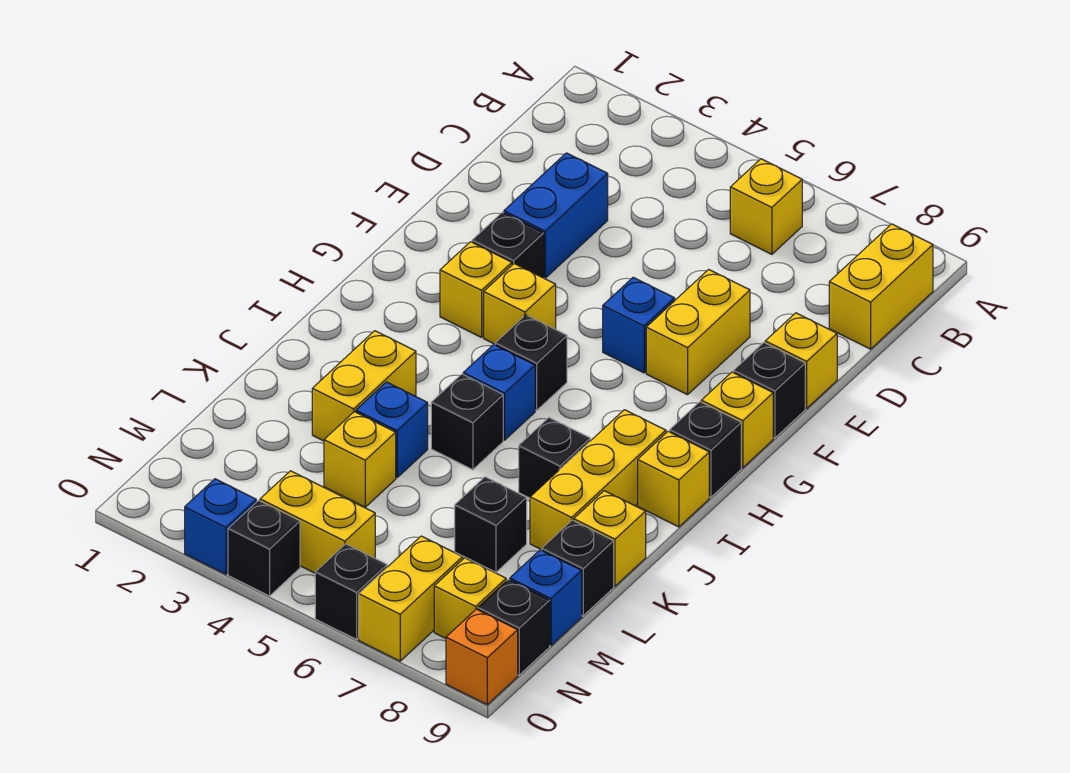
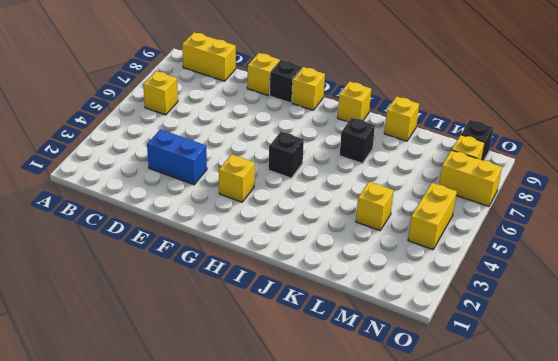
none -> yellow 1x2 brick [646,269,750,395]
none -> black 1x1 brick [472,212,544,278]
none -> blue 1x1 brick [603,277,675,373]
none -> yellow 1x1 brick [484,264,556,344]

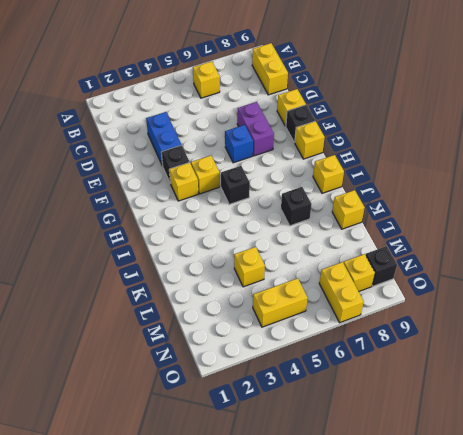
purple 1x2 brick [237,102,274,156] -> yellow 1x2 brick [646,269,750,395]
none -> black 1x1 brick [670,402,741,497]
none -> blue 1x1 brick [463,345,535,440]
none -> yellow 1x3 brick [530,410,666,550]
none -> yellow 1x2 brick [312,331,416,441]

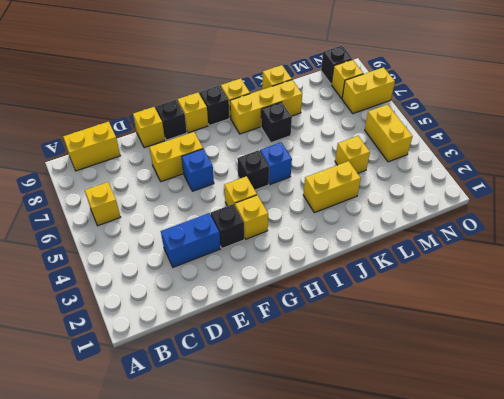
none -> black 1x1 brick [431,374,503,470]
none -> blue 1x1 brick [356,382,428,477]
none -> black 1x1 brick [455,477,527,572]
none -> black 1x1 brick [542,520,614,616]

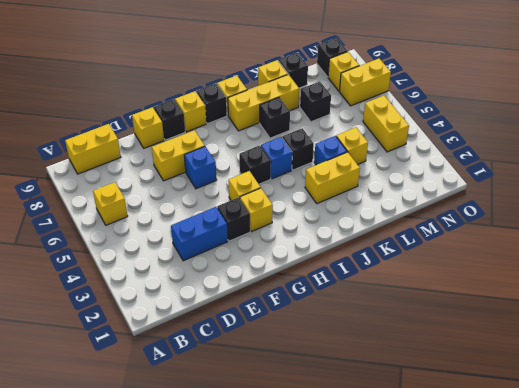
none -> blue 1x1 brick [510,550,582,645]
none -> blue 1x1 brick [185,479,256,574]
none -> black 1x1 brick [228,501,300,596]
none -> black 1x1 brick [315,544,387,639]

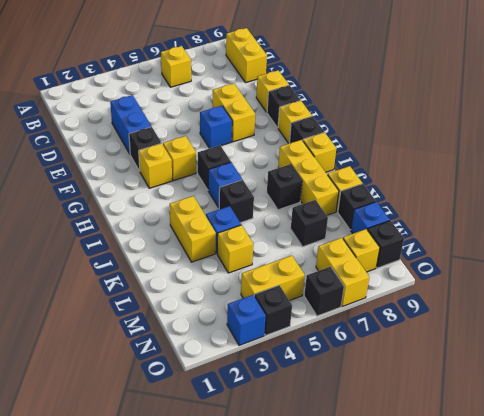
none -> orange 1x1 brick [446,609,518,705]

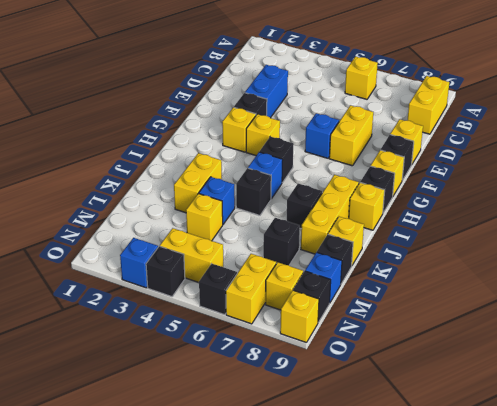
yellow 1x1 brick [280,290,319,343] -> orange 1x1 brick [446,609,518,705]

